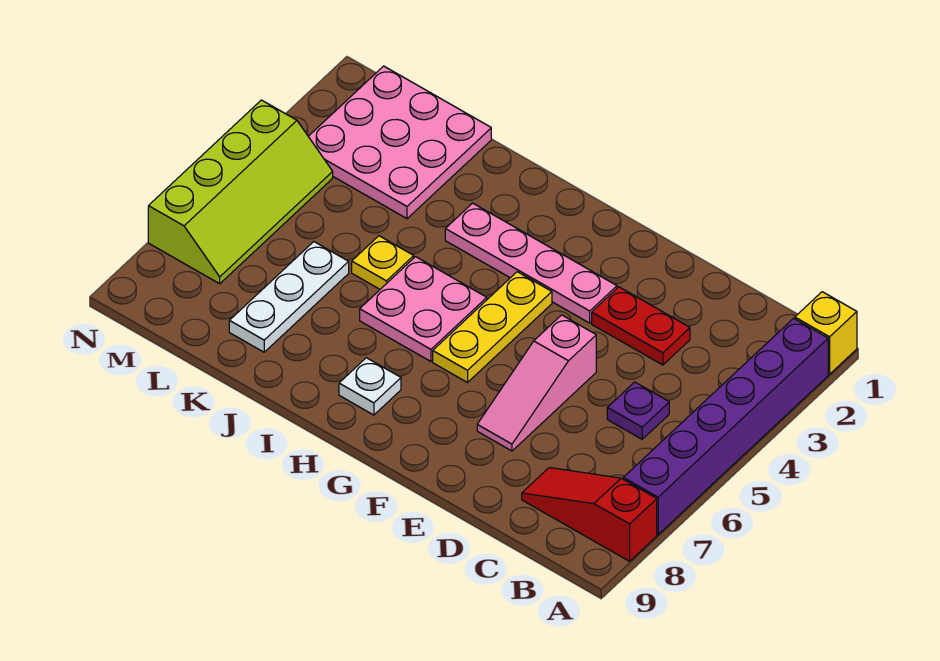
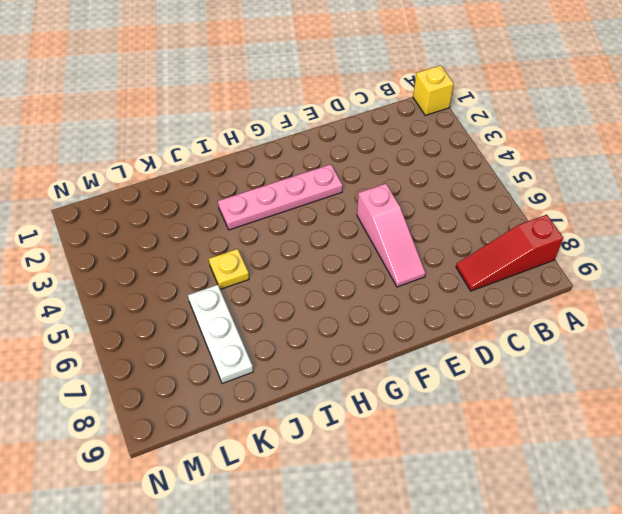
none -> purple 1x6 brick [623,318,828,535]
none -> purple 1x1 plate [607,382,669,439]
none -> red 1x2 plate [592,287,690,365]

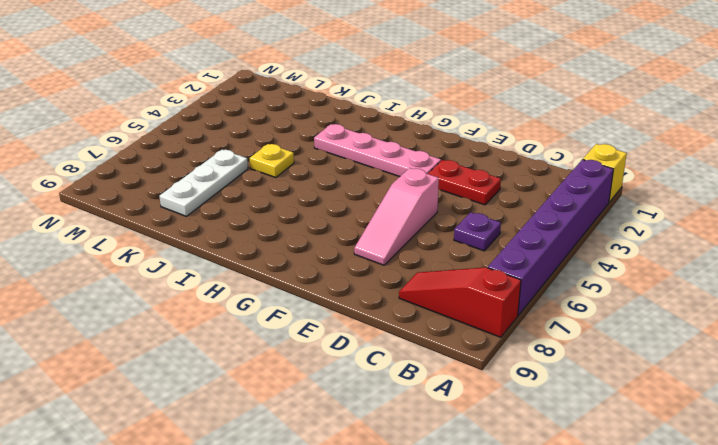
none -> yellow 1x3 plate [433,272,552,382]
none -> pink 2x2 plate [360,257,487,361]
none -> white 1x1 plate [339,358,401,415]

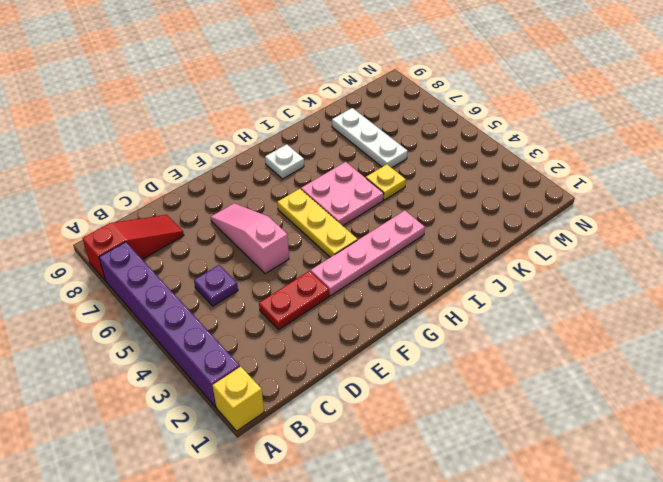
none -> pink 3x3 plate [308,66,491,219]
none -> lime 2x4 slope [148,100,333,284]

